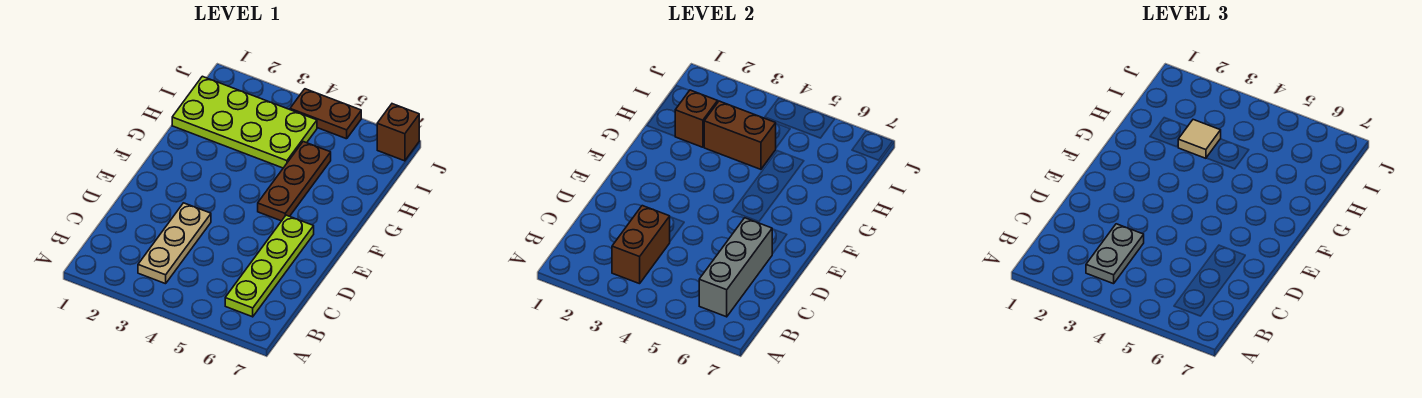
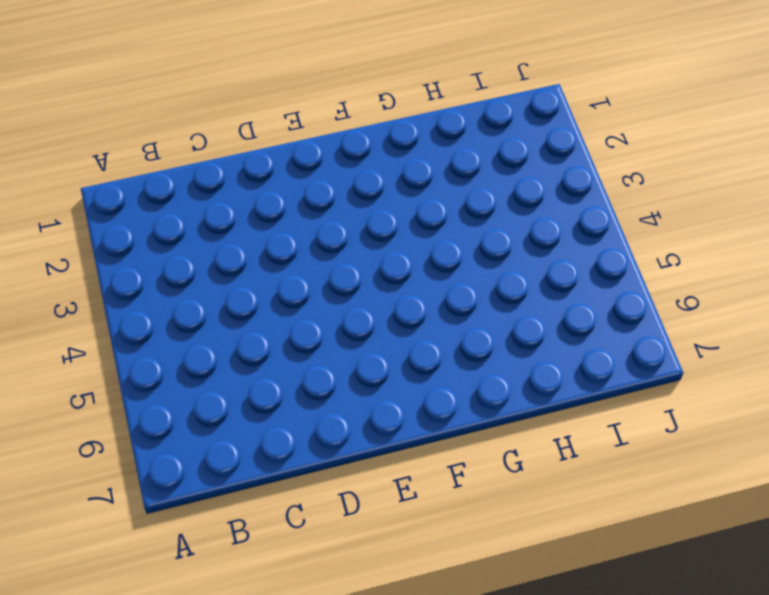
none -> tan 1x3 plate [138,203,211,284]
none -> lime 1x4 plate [225,215,314,317]
none -> brown 1x3 plate [258,142,331,221]

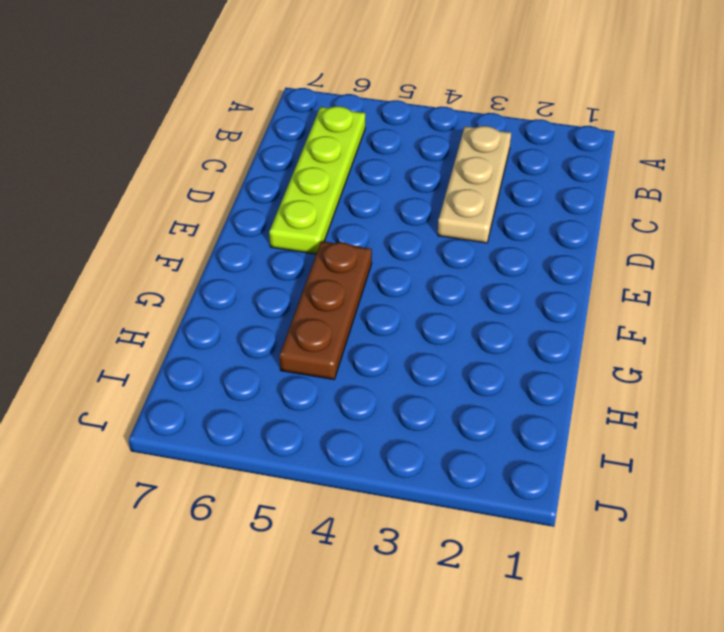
none -> lime 2x4 plate [172,76,317,168]
none -> brown 1x2 plate [290,89,361,139]
none -> brown 1x1 brick [377,104,419,161]

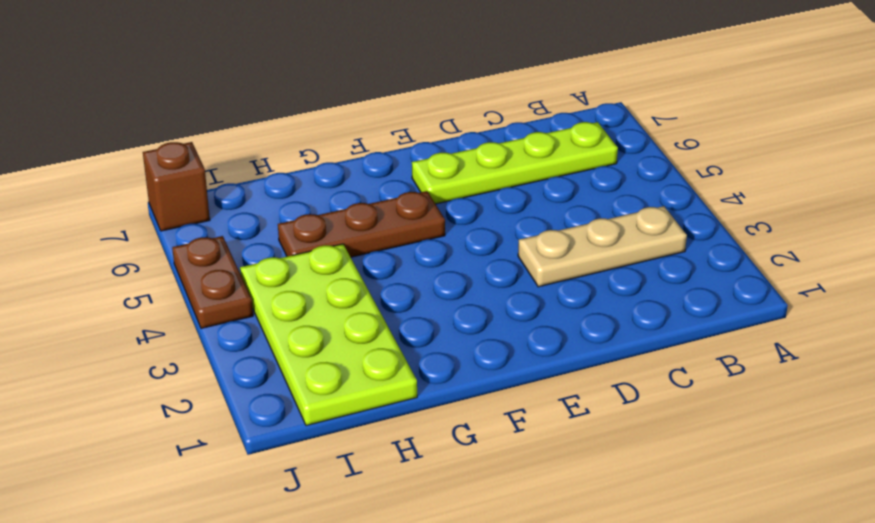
none -> brown 1x2 brick [612,206,670,284]
none -> grey 1x3 brick [699,218,772,317]
none -> brown 1x1 brick [675,90,718,147]

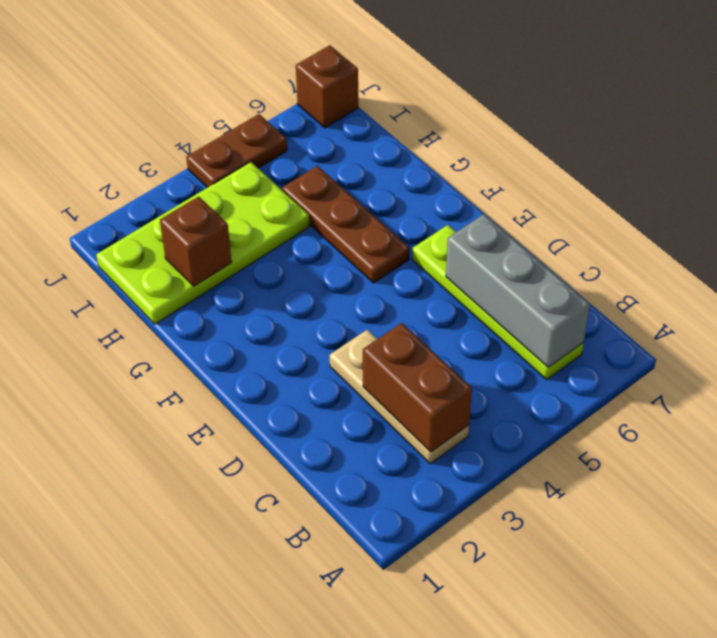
none -> brown 1x2 brick [704,101,776,169]
none -> grey 1x2 plate [1086,224,1144,284]
none -> tan 1x1 tile [1178,120,1221,158]

